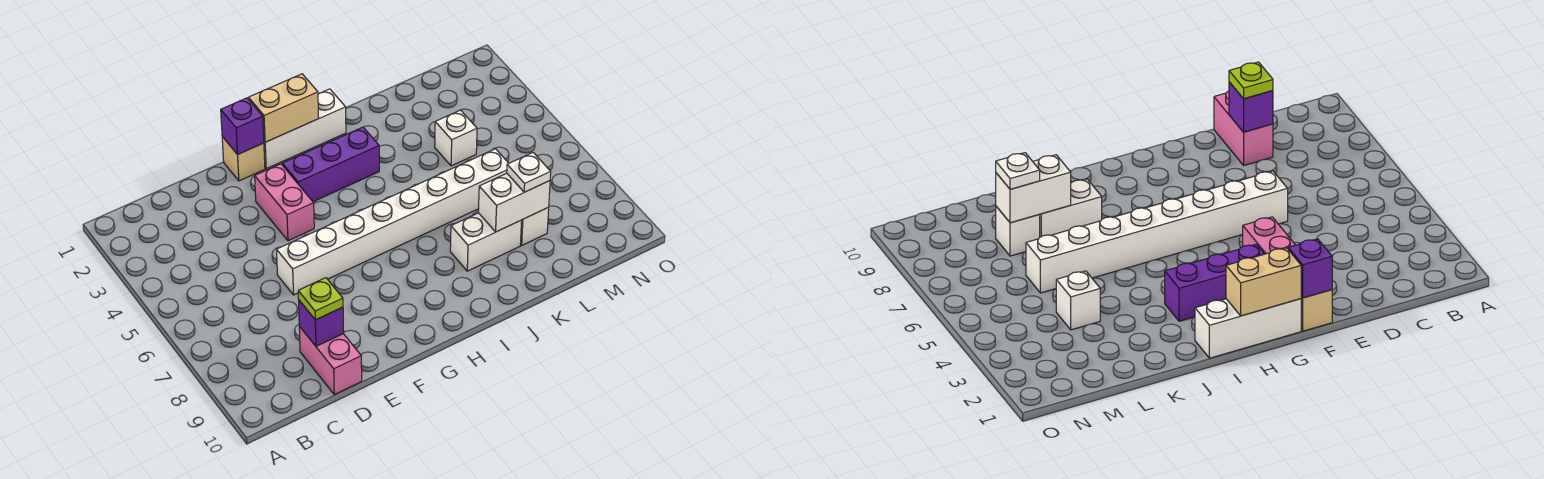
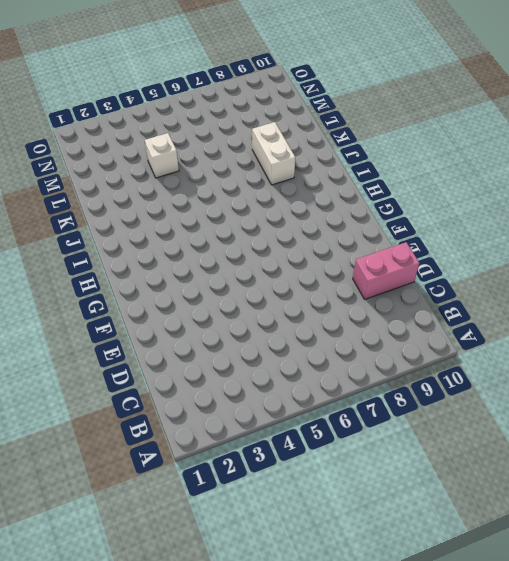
none -> white 1x8 brick [277,149,509,295]
none -> tan 1x1 brick [222,137,265,181]
none -> pink 1x2 brick [255,164,314,241]

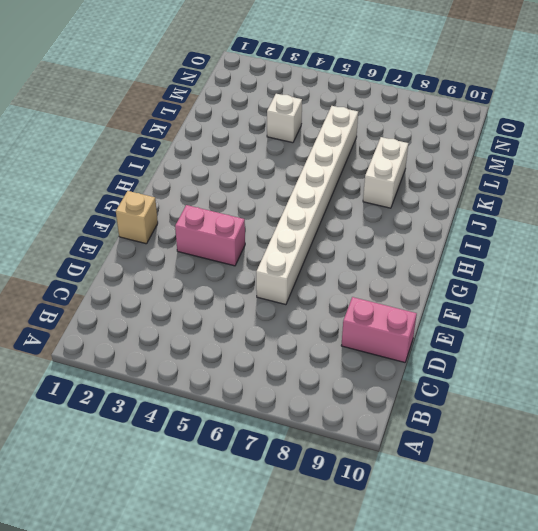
none -> white 1x3 brick [264,89,346,169]
none -> purple 1x3 brick [282,127,379,202]
none -> white 1x1 brick [520,207,549,245]

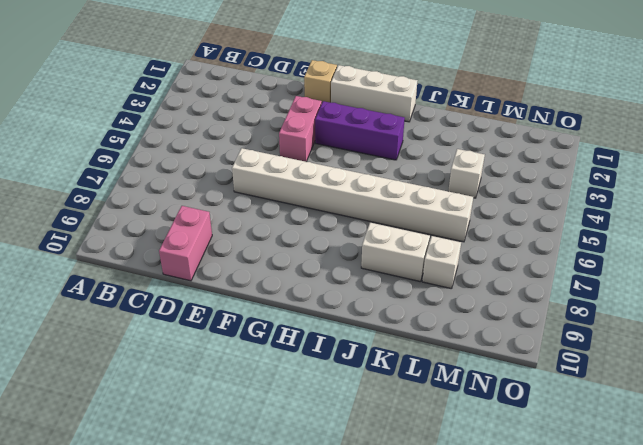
none -> purple 1x1 brick [299,300,344,346]
none -> purple 1x1 brick [221,98,264,155]
none -> tan 1x2 brick [249,74,319,142]

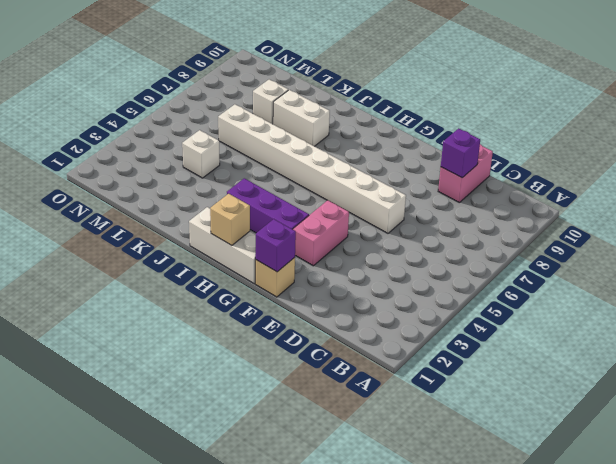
tan 1x1 brick [210,194,250,246] -> tan 1x2 brick [249,74,319,142]
none -> white 1x2 brick [478,173,550,232]
none -> lime 1x1 plate [298,278,343,320]
none -> white 1x1 plate [507,153,551,192]

